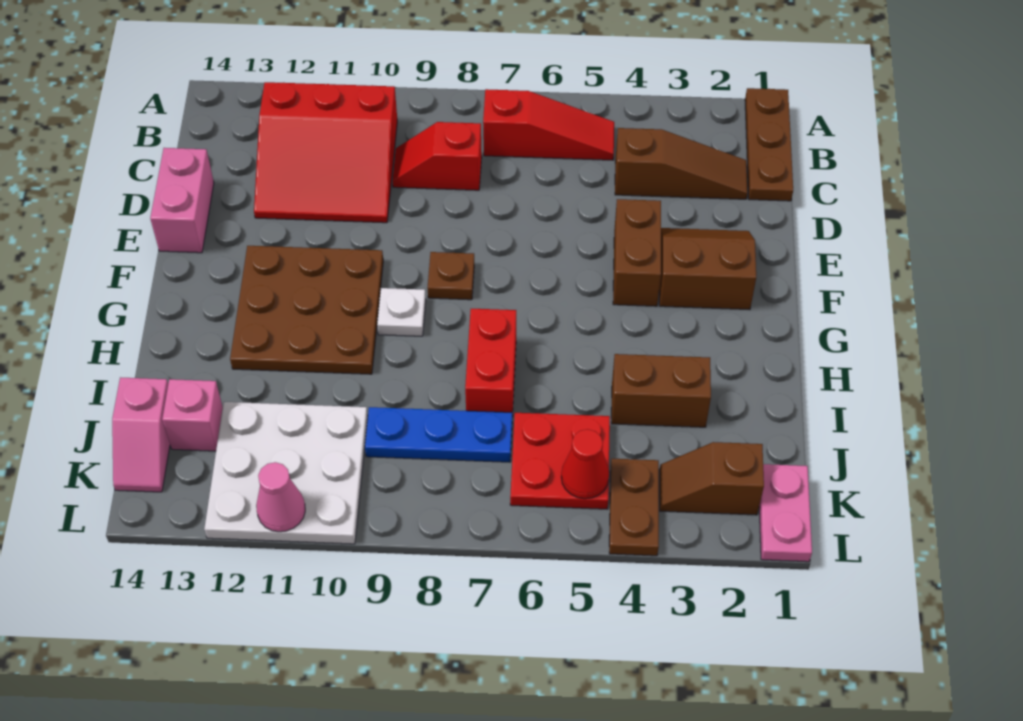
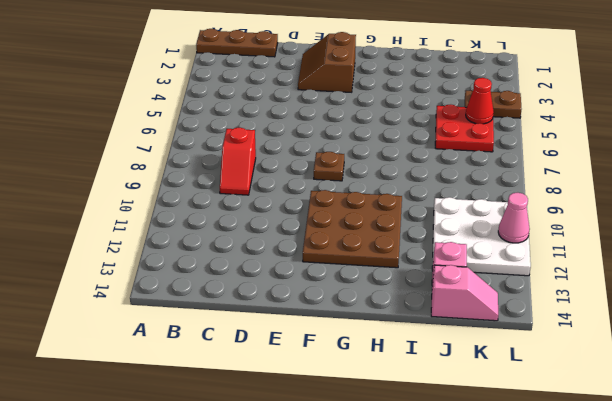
none -> red 1x3 slope [483,89,614,160]
none -> red 3x3 slope [254,82,397,223]
none -> brown 1x3 slope [615,128,747,199]

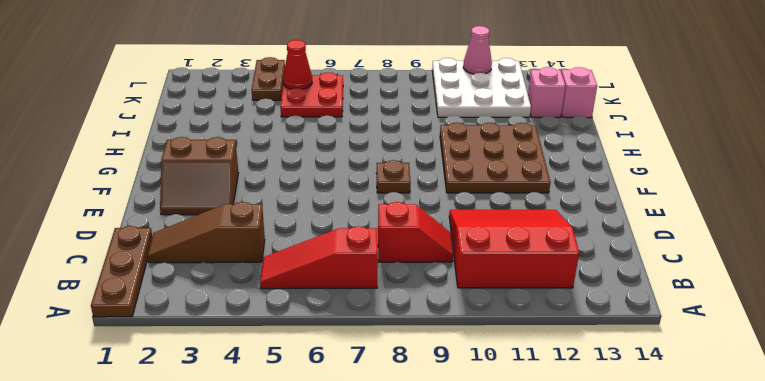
none -> pink 1x2 brick [150,148,214,253]
none -> brown 1x2 brick [613,199,661,306]
none -> white 1x1 plate [377,288,426,336]

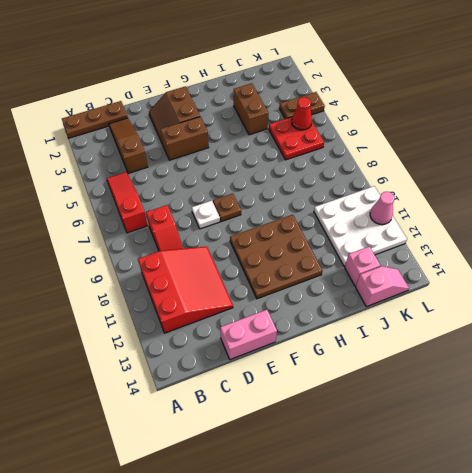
white 1x1 plate [192,201,220,229] -> white 1x1 plate moved to [377,288,426,336]
none -> red 1x2 brick [465,309,516,417]
none -> blue 1x3 plate [365,407,512,462]
none -> pink 1x2 plate [759,464,812,562]

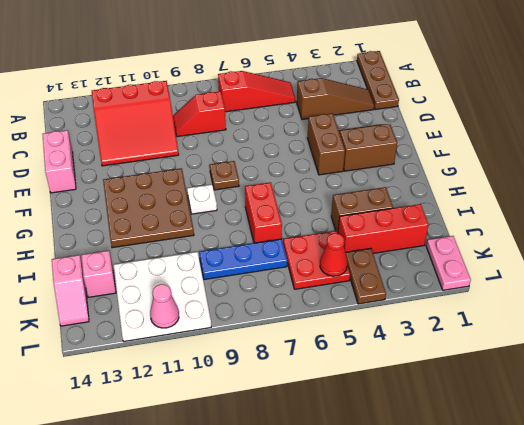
red 1x3 brick [338,204,429,253] -> none
none -> brown 1x2 slope [660,442,764,515]

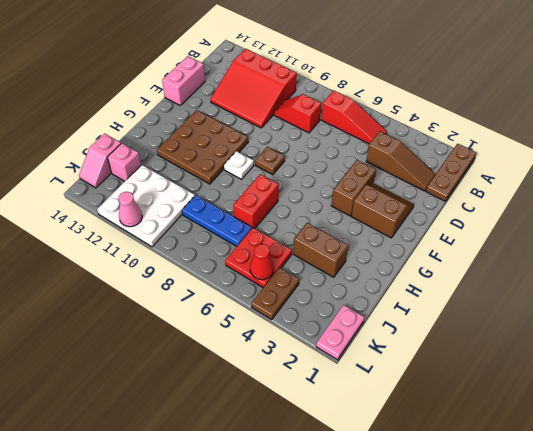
none -> brown 1x2 slope [660,442,764,515]

